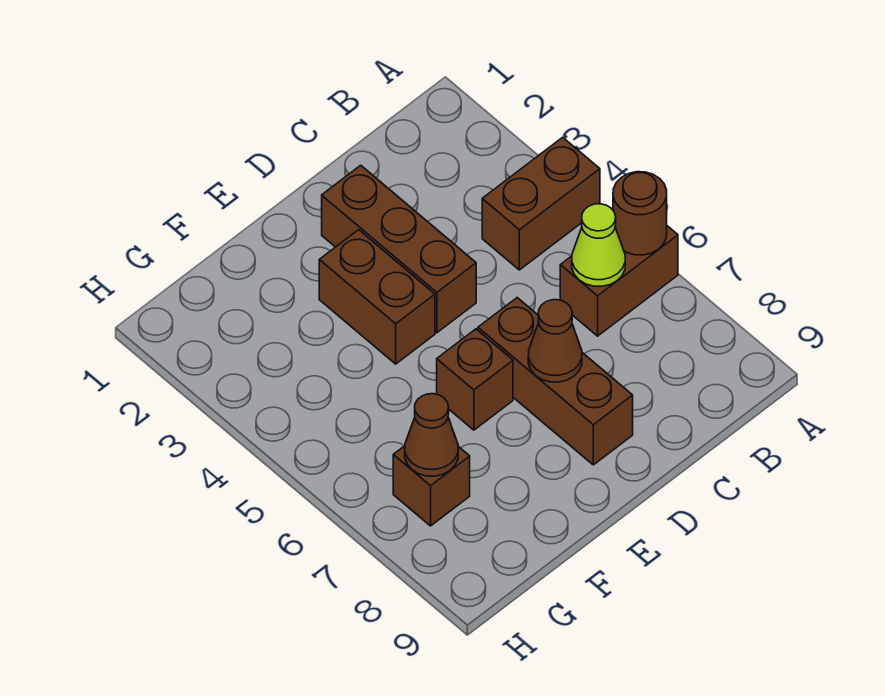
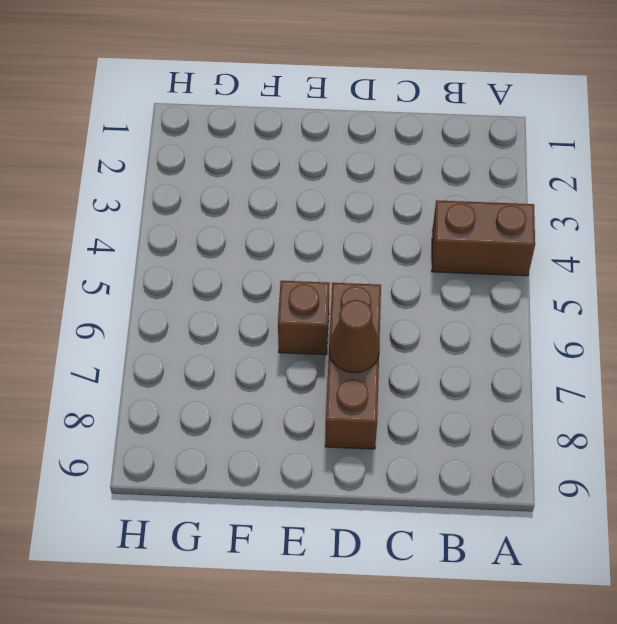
none -> brown 1x2 brick [560,226,678,336]
none -> brown 1x3 brick [322,165,476,333]

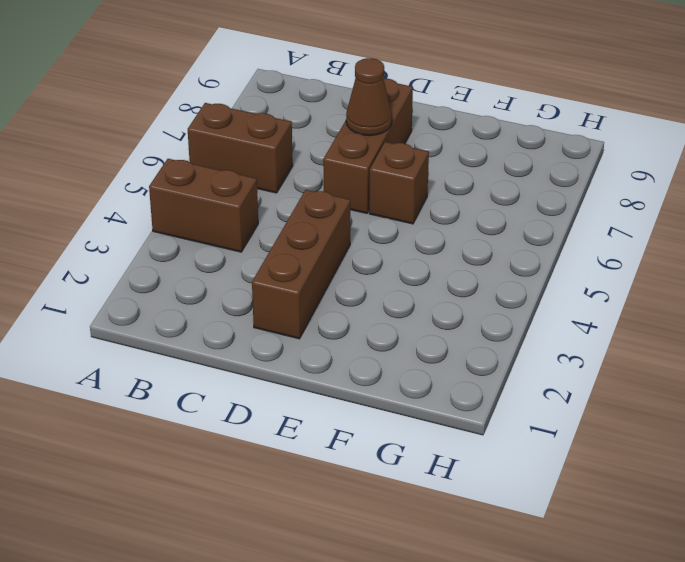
none -> brown 1x2 brick [319,230,435,364]
none -> brown 1x1 brick [393,446,470,526]

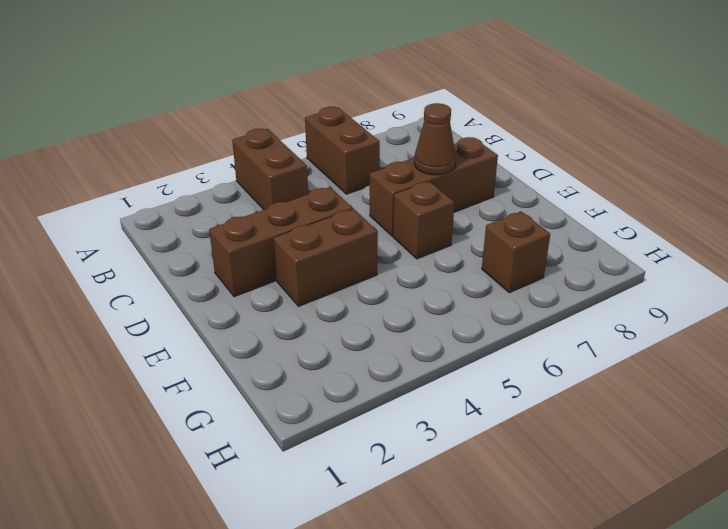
none -> brown 1x1 round brick [613,172,667,255]
none -> lime 1x1 cone [572,204,625,286]

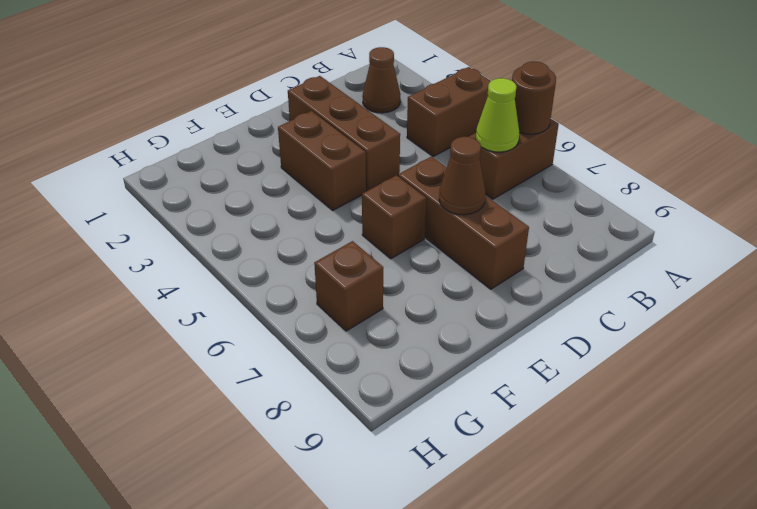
brown 1x1 cone [362,47,400,113] -> brown 1x1 cone moved to [405,394,458,476]

